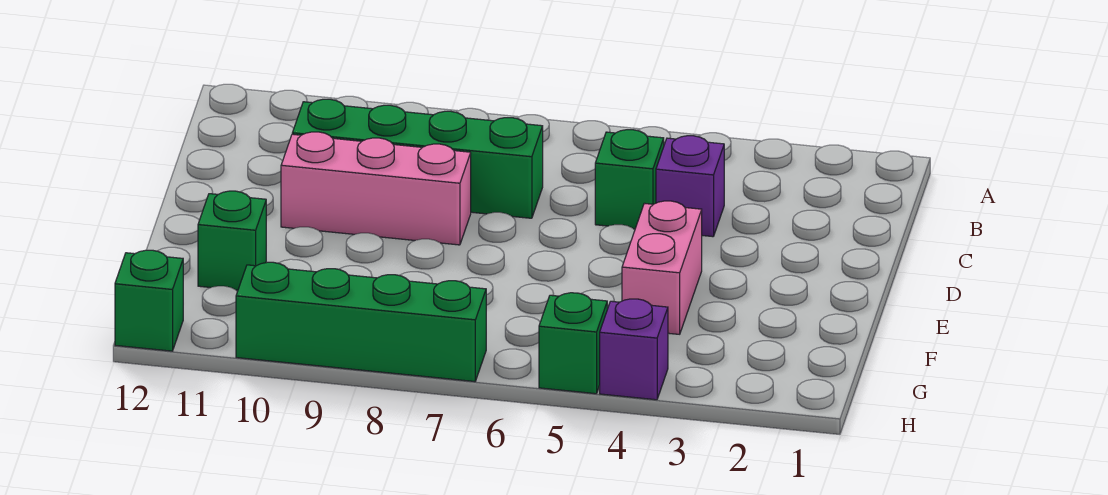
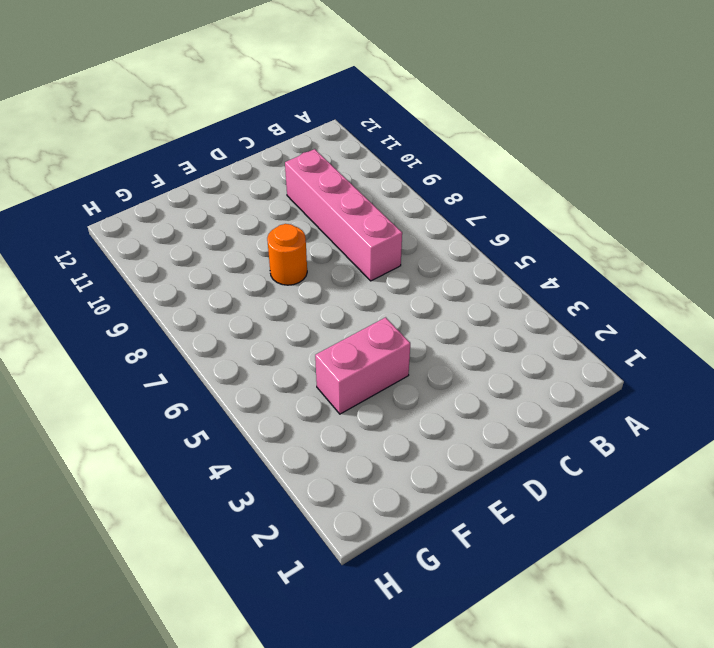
pink 1x4 brick [285,149,402,281] -> green 1x4 brick [292,99,543,218]
orange 1x1 round brick [267,224,307,285] -> none
none -> purple 1x1 brick [656,136,724,237]
none -> green 1x1 brick [595,130,664,229]

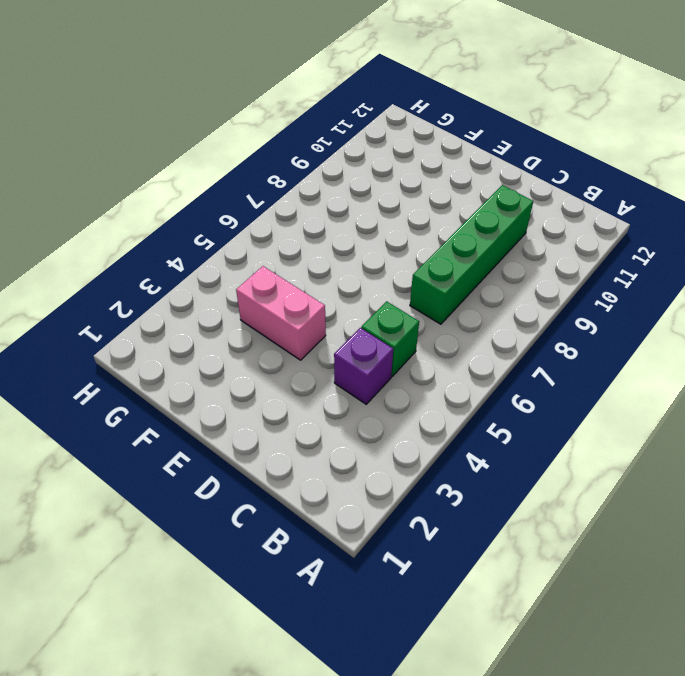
none -> pink 1x3 brick [281,132,471,245]
none -> green 1x1 brick [198,191,266,290]

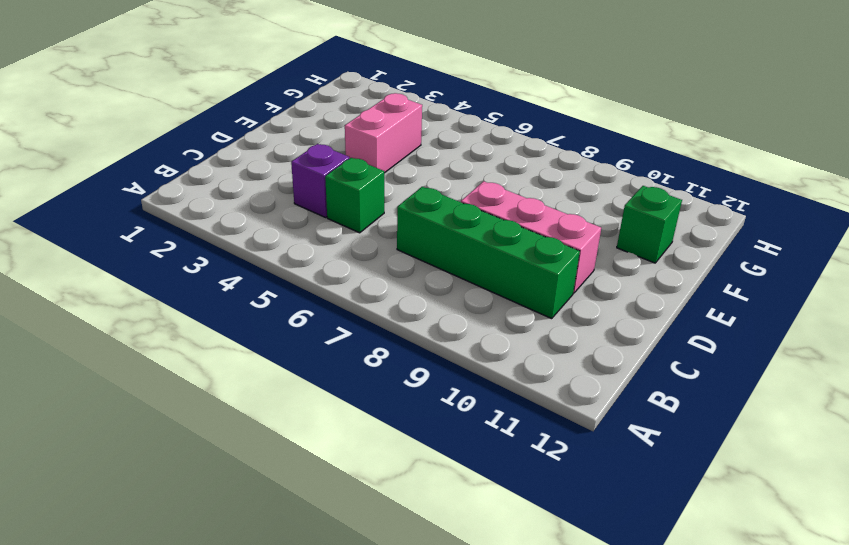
none -> purple 1x1 brick [600,299,668,400]
none -> green 1x1 brick [539,293,607,394]

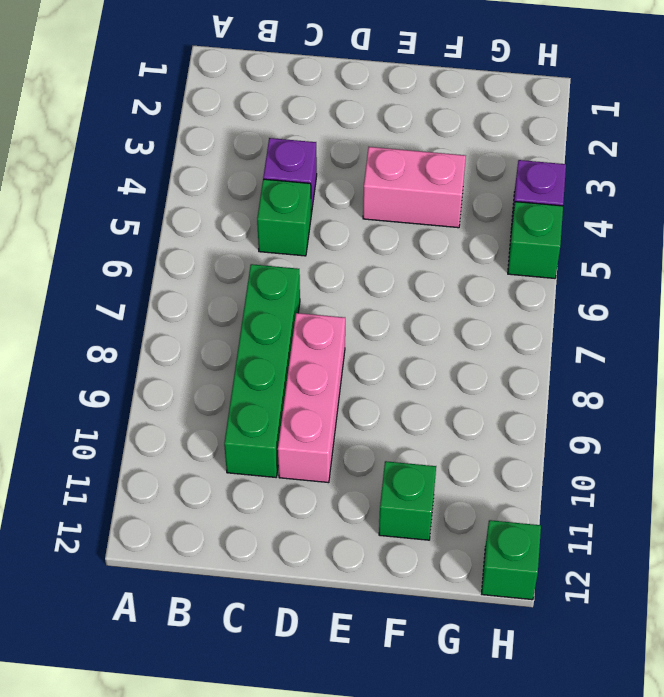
none -> green 1x4 brick [236,262,486,382]

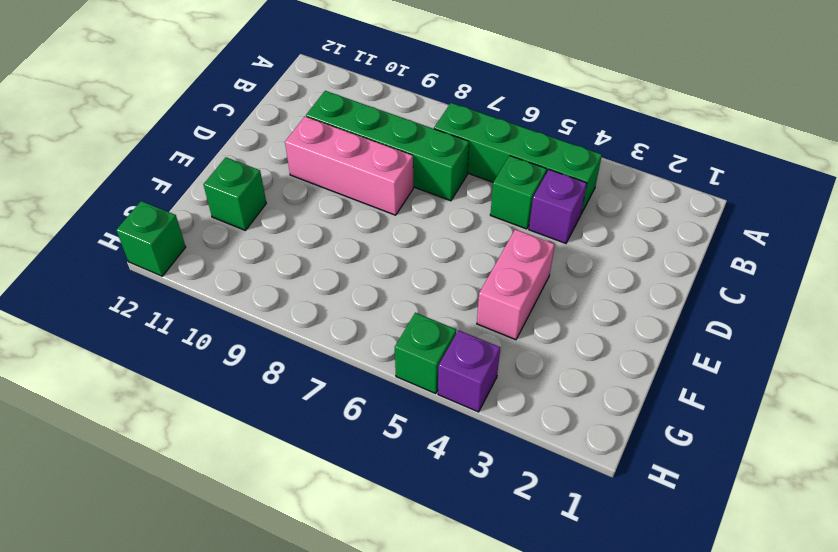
green 1x4 brick [434,103,602,214] -> green 1x4 brick moved to [236,262,486,382]

